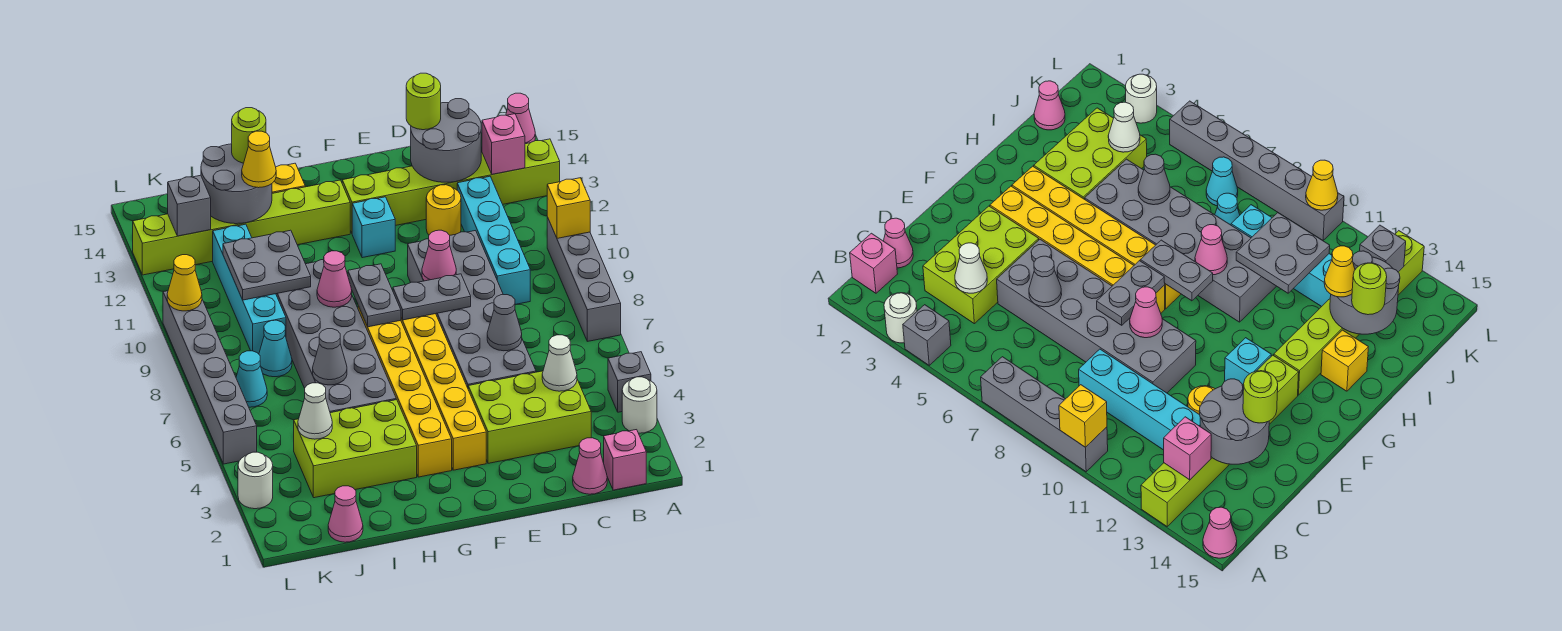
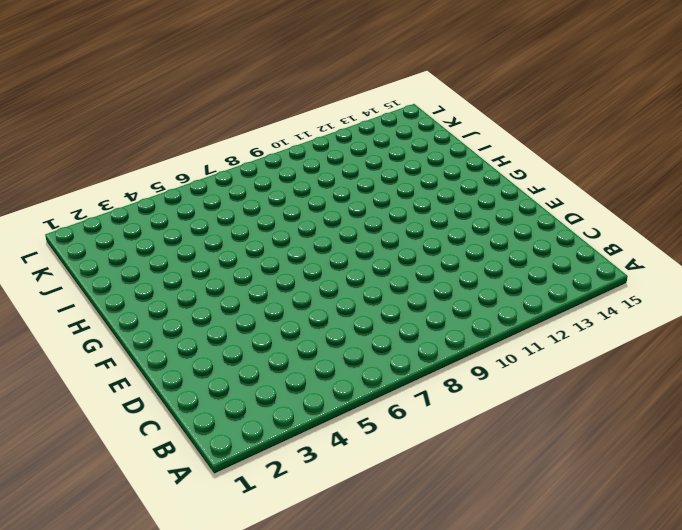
none -> white 1x1 round brick [622,377,657,433]
none -> grey 1x1 brick [608,352,651,412]
none -> grey 1x4 brick [547,217,621,341]
none -> lime 1x6 brick [342,139,560,233]

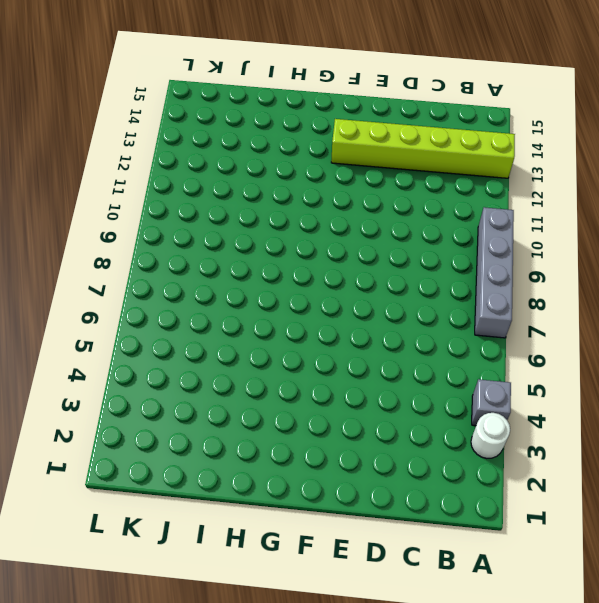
none -> pink 1x1 cone [506,93,535,144]
none -> pink 1x1 brick [604,430,646,490]
none -> pink 1x1 cone [573,438,607,494]
none -> lime 2x3 brick [468,371,591,463]

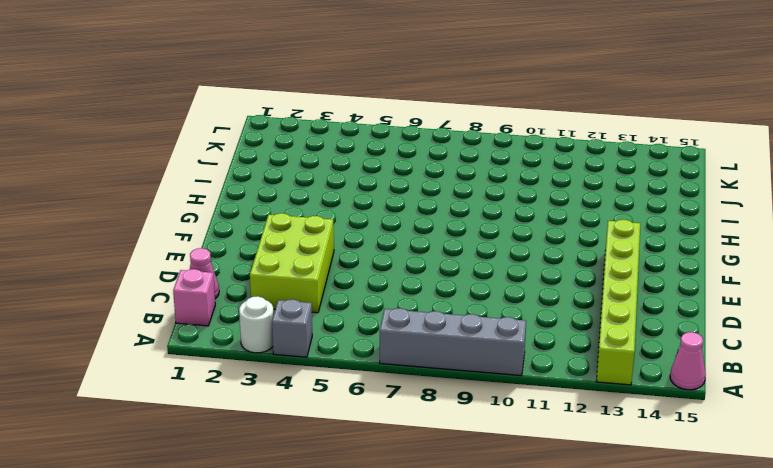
none -> cyan 1x4 brick [457,176,530,304]
none -> grey 2x6 brick [408,231,536,388]
none -> yellow 1x1 round brick [426,185,461,235]
none -> yellow 1x6 brick [401,314,486,470]

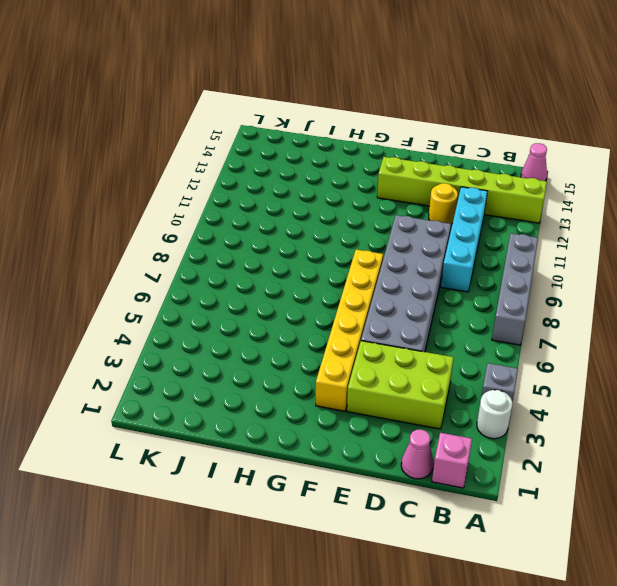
none -> cyan 1x1 brick [352,197,395,258]
none -> yellow 1x6 brick [358,306,452,477]
none -> lime 1x6 brick [133,180,350,275]
none -> lime 2x3 brick [294,400,417,498]

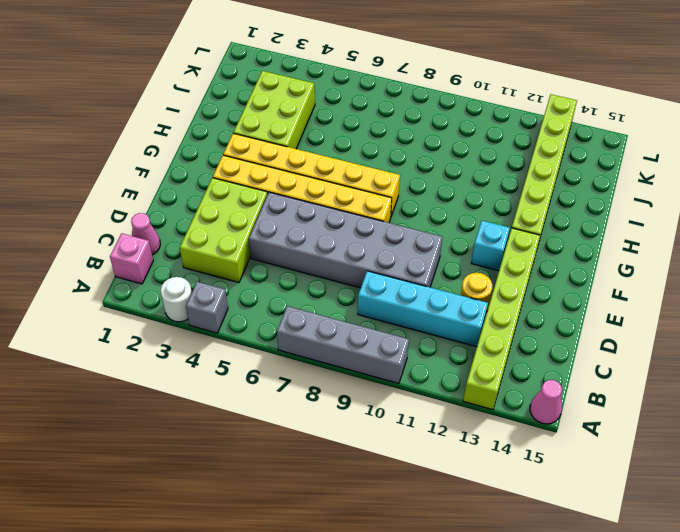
none -> grey 2x6 brick [276,260,396,413]
none -> yellow 1x1 brick [272,163,305,193]
none -> pink 1x1 cone [328,486,363,542]
none -> cyan 1x1 cone [259,320,292,377]

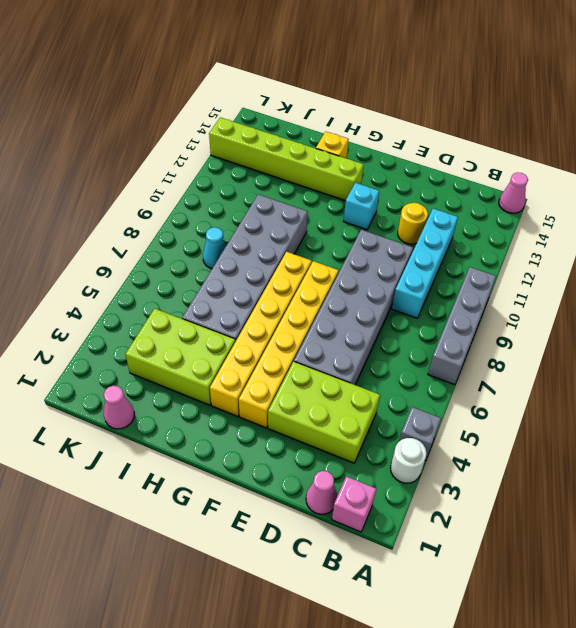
none -> lime 1x6 brick [342,139,560,233]
none -> cyan 1x4 brick [213,224,286,354]
none -> cyan 1x1 cone [236,351,267,407]
none -> white 1x1 round brick [238,452,273,509]

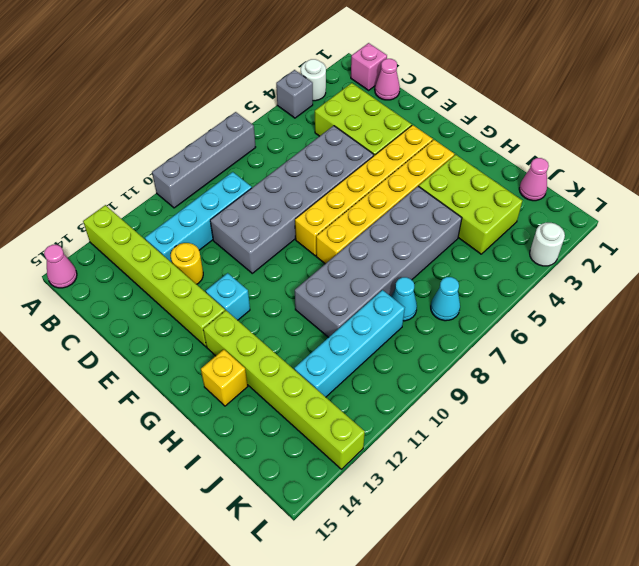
none -> grey 1x6 brick [163,291,257,464]
none -> yellow 1x1 brick [547,178,590,238]
none -> pink 1x1 brick [482,114,525,174]
none -> white 1x1 cone [542,335,577,391]

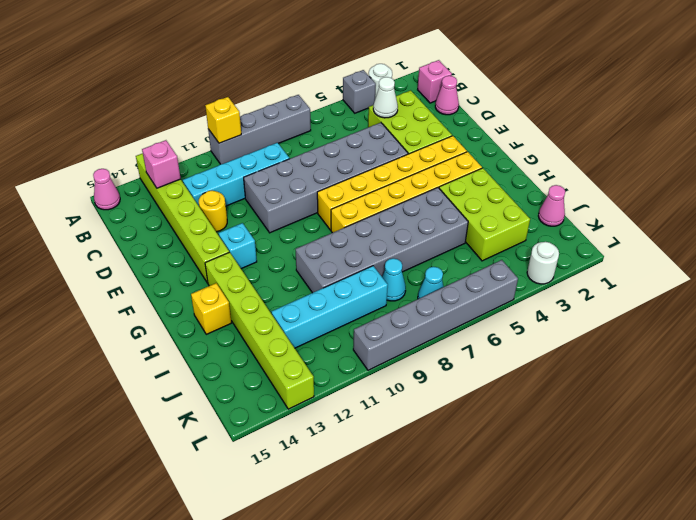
none -> grey 2x2 round brick [411,99,481,182]
none -> grey 1x1 cone [487,295,522,351]
none -> grey 1x2 plate [393,274,471,320]
none -> pink 1x1 cone [422,230,456,281]

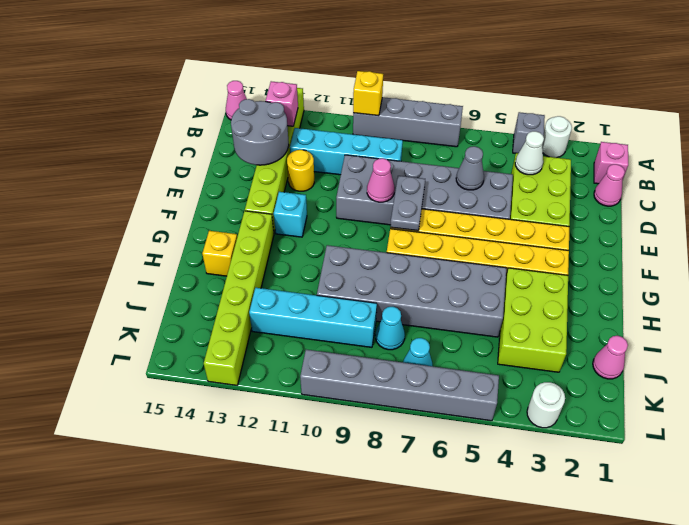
none -> grey 1x2 plate [348,264,401,327]
none -> pink 1x1 cone [317,251,352,307]
none -> grey 1x1 cone [313,329,347,385]
none -> grey 2x2 plate [223,230,311,300]

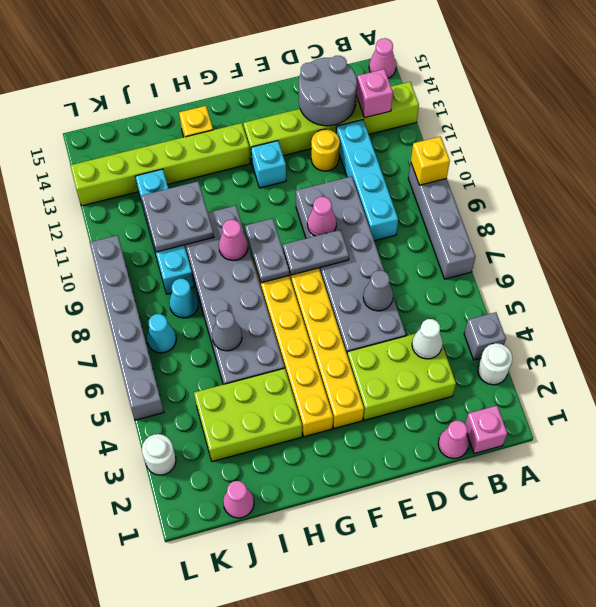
none -> grey 2x2 round brick [201,144,272,224]
none -> white 1x1 cone [298,383,332,439]
none -> grey 1x1 brick [168,175,211,236]
none -> yellow 1x1 cone [167,255,202,311]

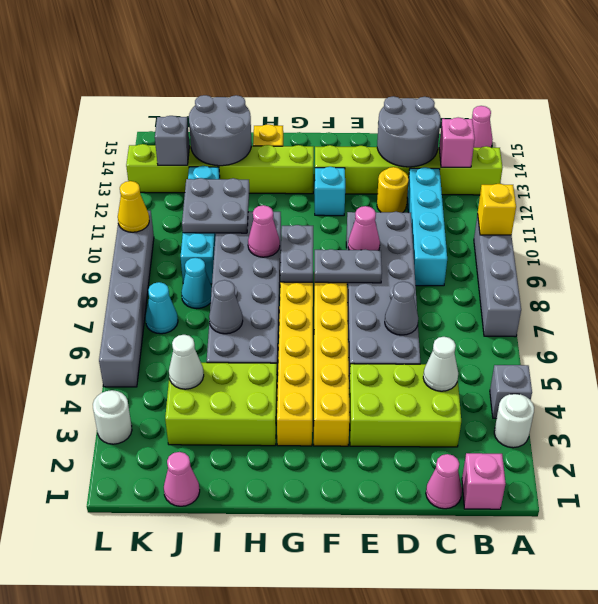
none -> lime 1x1 round brick [406,73,441,130]
none -> yellow 1x1 cone [242,131,276,188]
none -> lime 1x1 round brick [232,108,266,163]

